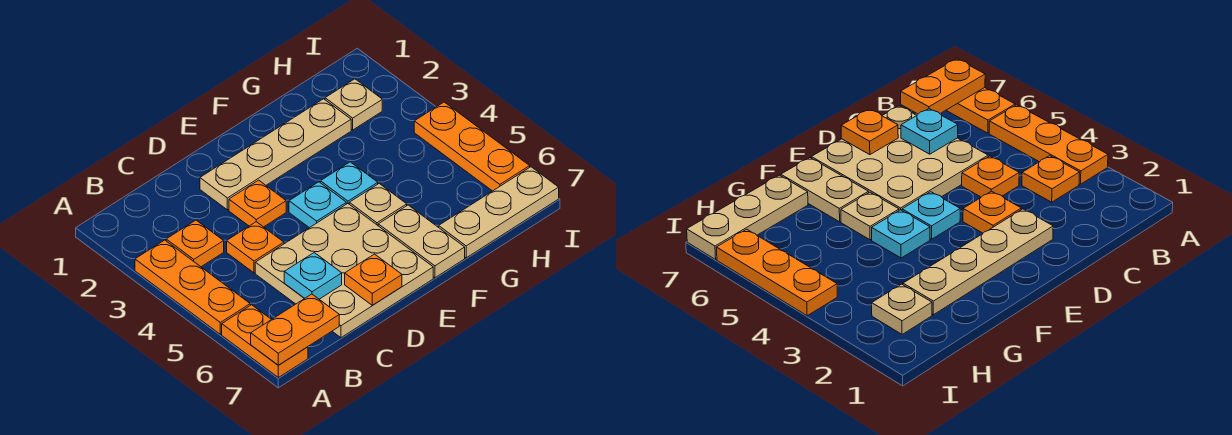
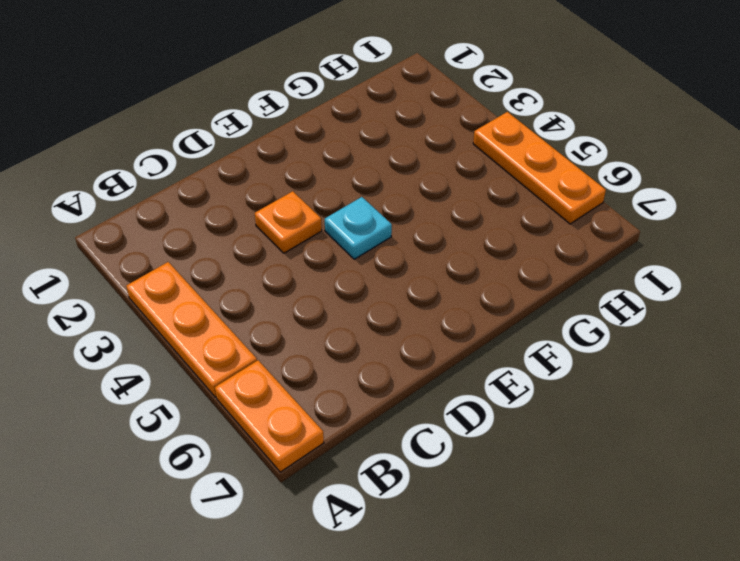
none -> orange 1x1 plate [166,220,224,267]
none -> orange 1x1 plate [227,222,284,273]
none -> tan 3x3 plate [255,204,433,338]

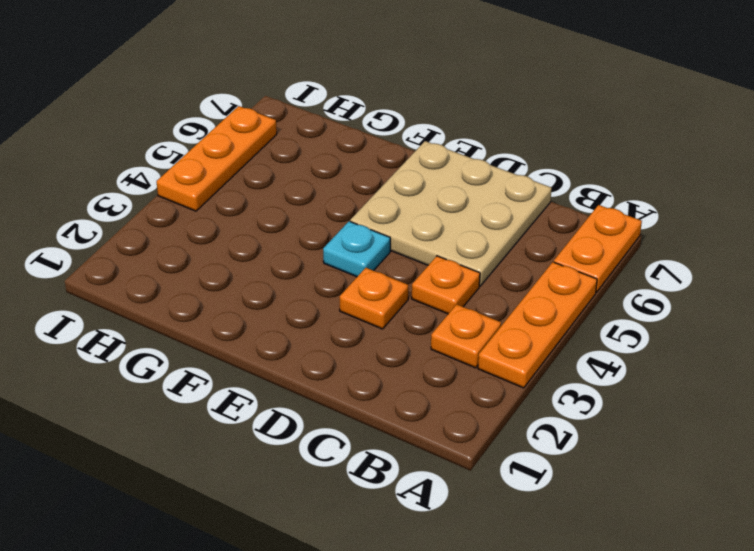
none -> tan 1x4 plate [200,99,351,210]
none -> cyan 1x1 plate [320,162,378,204]
none -> tan 1x1 plate [349,184,407,225]

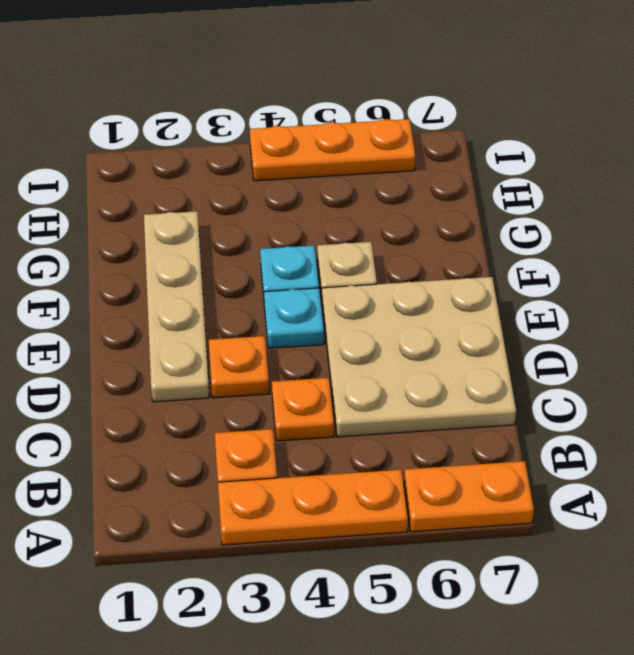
none -> tan 1x2 plate [378,205,465,278]
none -> tan 1x3 plate [439,167,559,258]
none -> tan 1x1 plate [325,79,382,130]

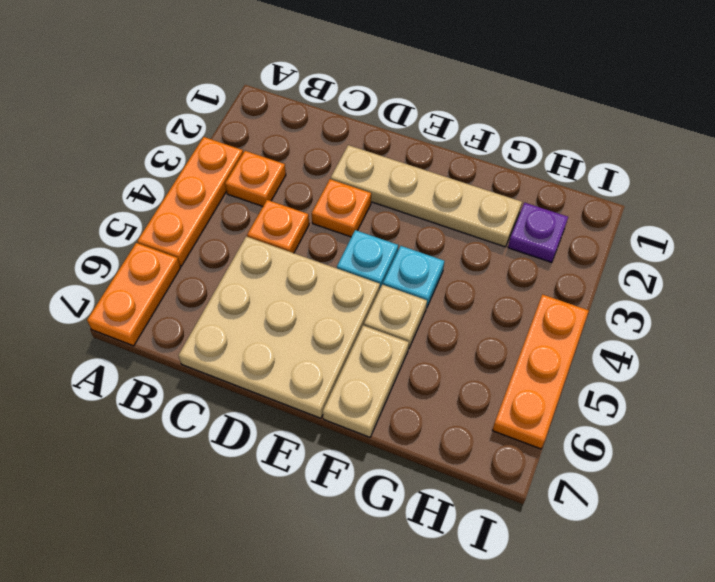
purple 1x1 plate [508,203,568,263] -> tan 1x1 plate [325,79,382,130]
none -> tan 1x3 plate [439,167,559,258]
none -> orange 1x2 plate [251,294,339,365]
none -> cyan 1x1 plate [284,253,342,299]

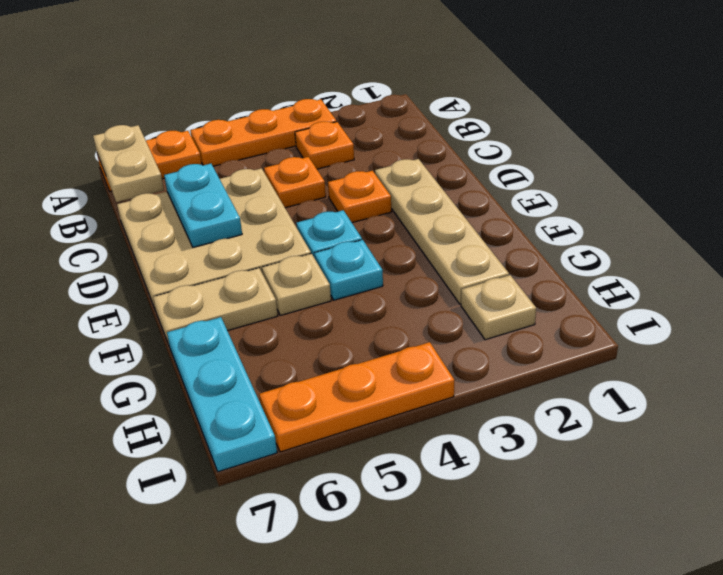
tan 1x2 plate [93,125,164,202] -> orange 1x2 plate [251,294,339,365]
cyan 1x2 plate [164,164,242,247] -> cyan 1x1 plate [284,253,342,299]
cyan 1x3 plate [167,317,277,472] -> tan 1x3 plate [439,167,559,258]
none -> orange 1x1 plate [345,254,402,305]

